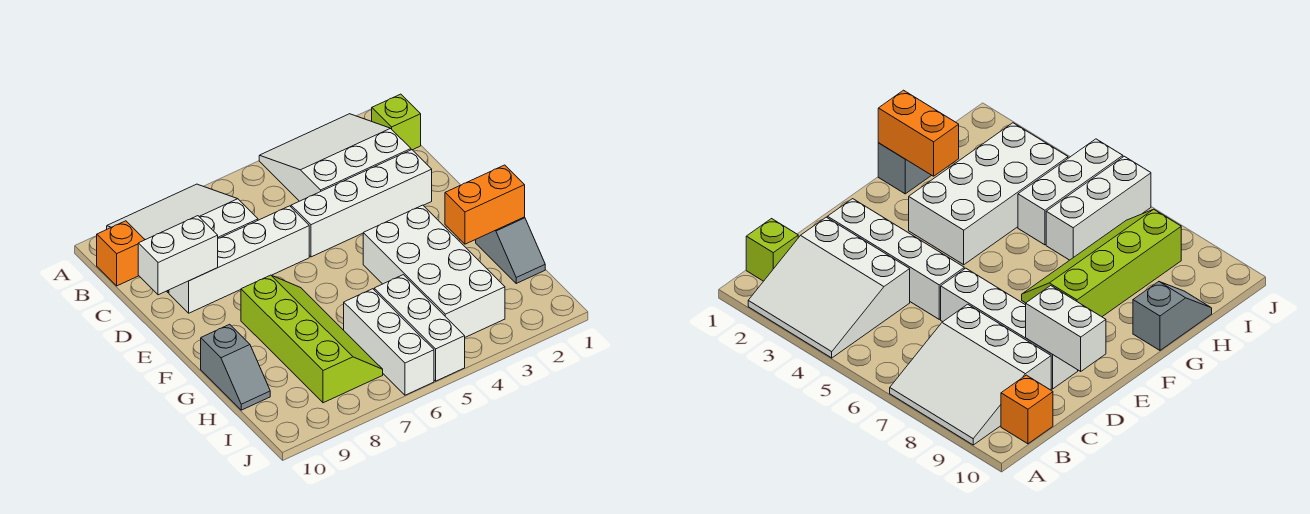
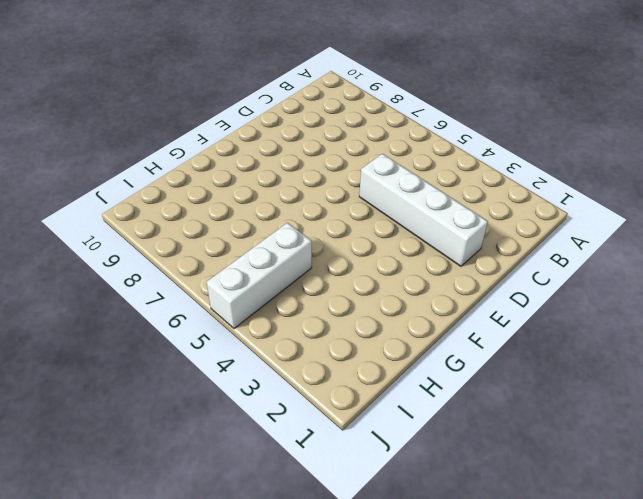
none -> white 3x3 slope [259,114,411,201]
none -> white 3x3 slope [107,184,258,293]
none -> lime 1x1 brick [372,94,421,150]

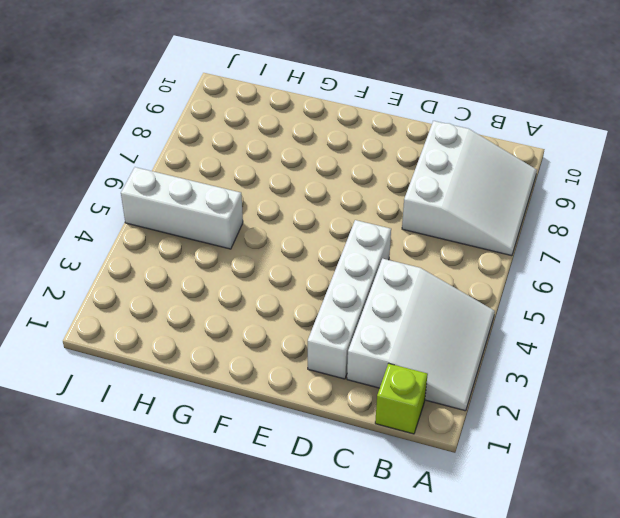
none -> orange 1x1 brick [97,221,145,286]
none -> white 1x4 brick [169,206,309,313]
none -> white 2x4 brick [363,205,505,337]

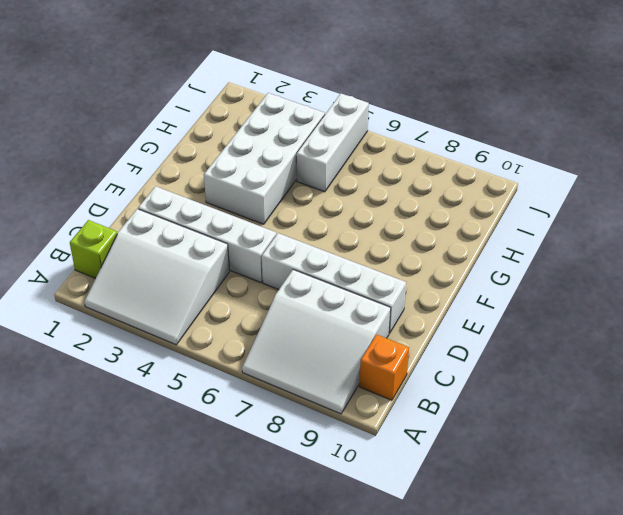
none -> lime 2x4 slope [241,275,383,403]
none -> grey 1x2 slope [476,217,545,283]
none -> grey 1x2 slope [201,324,270,410]

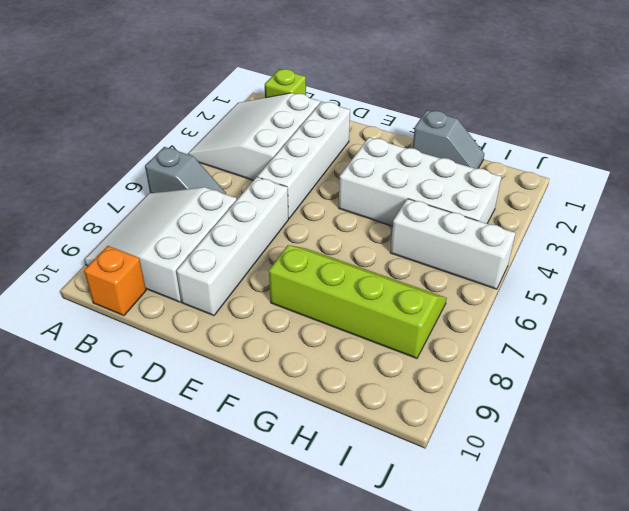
grey 1x2 slope [145,147,226,194] -> grey 1x2 slope moved to [201,324,270,410]
none -> white 1x3 brick [344,289,434,395]
none -> white 1x2 brick [138,216,218,295]
none -> orange 1x2 brick [445,165,525,244]

